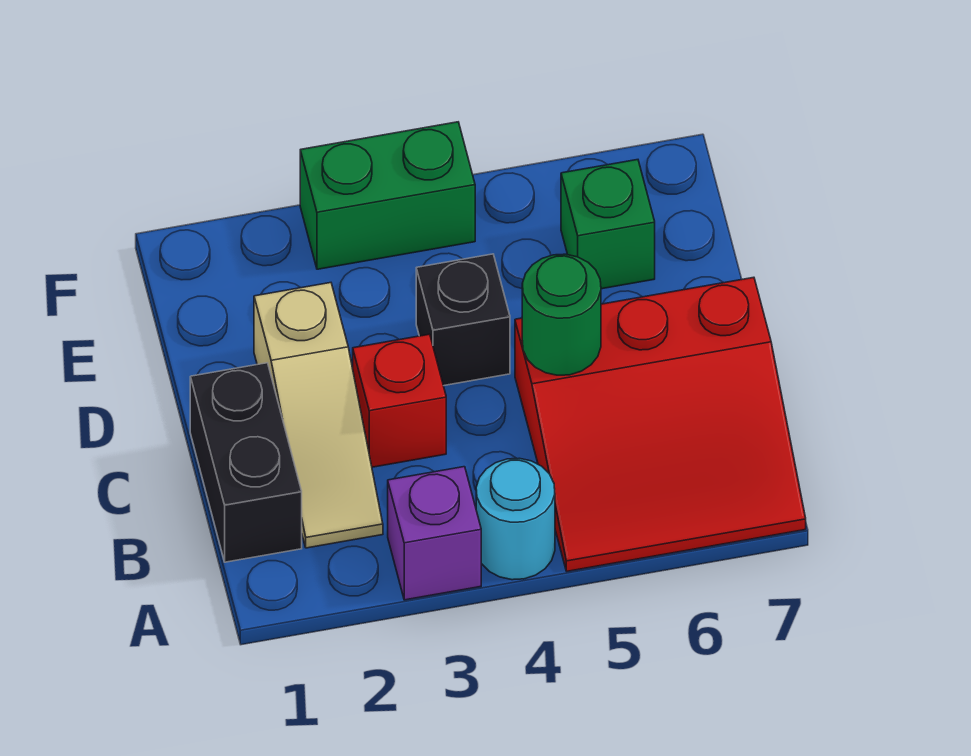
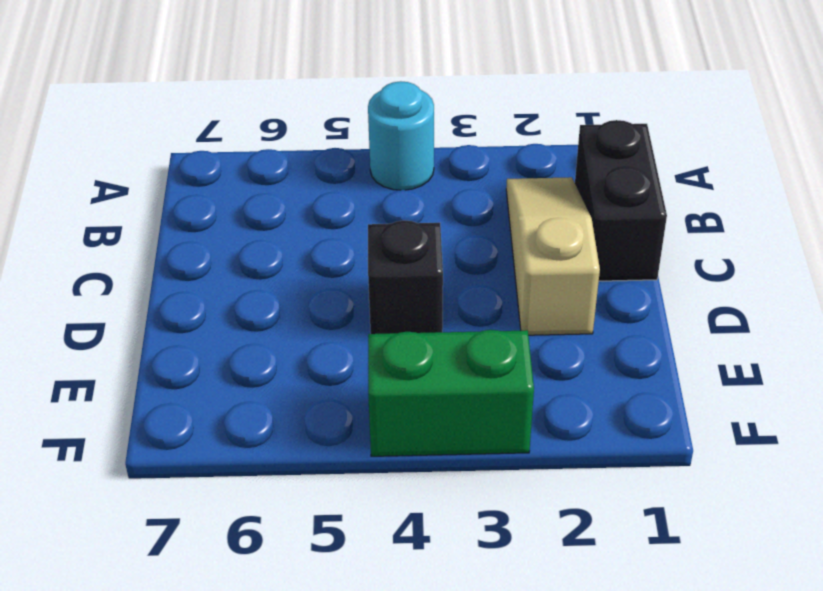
none -> purple 1x1 brick [388,467,481,600]
none -> red 3x3 slope [515,277,806,571]

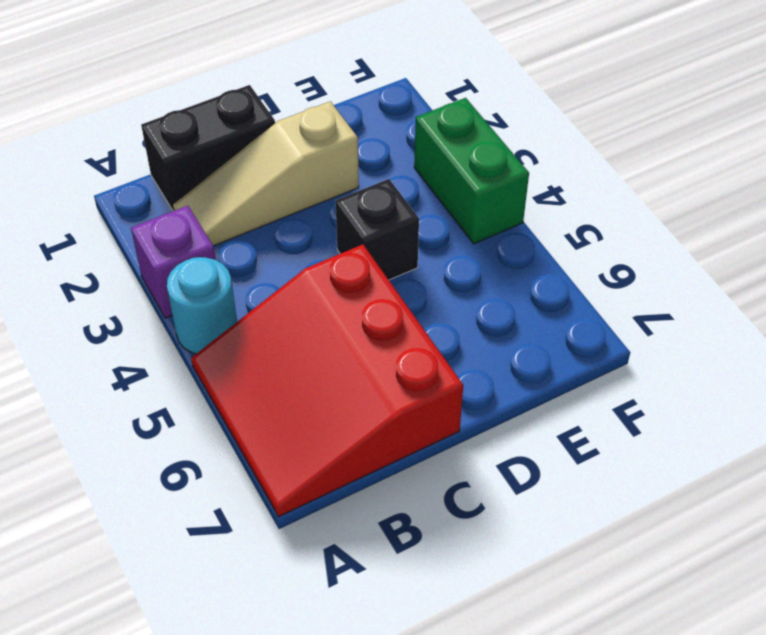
none -> red 1x1 brick [353,334,446,467]
none -> green 1x1 brick [561,160,655,289]

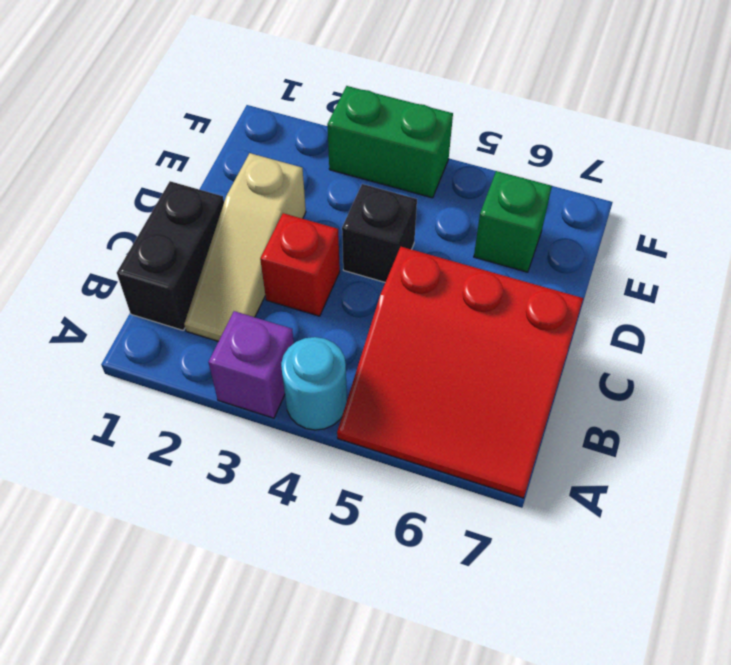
none -> green 1x1 round brick [522,254,601,375]

